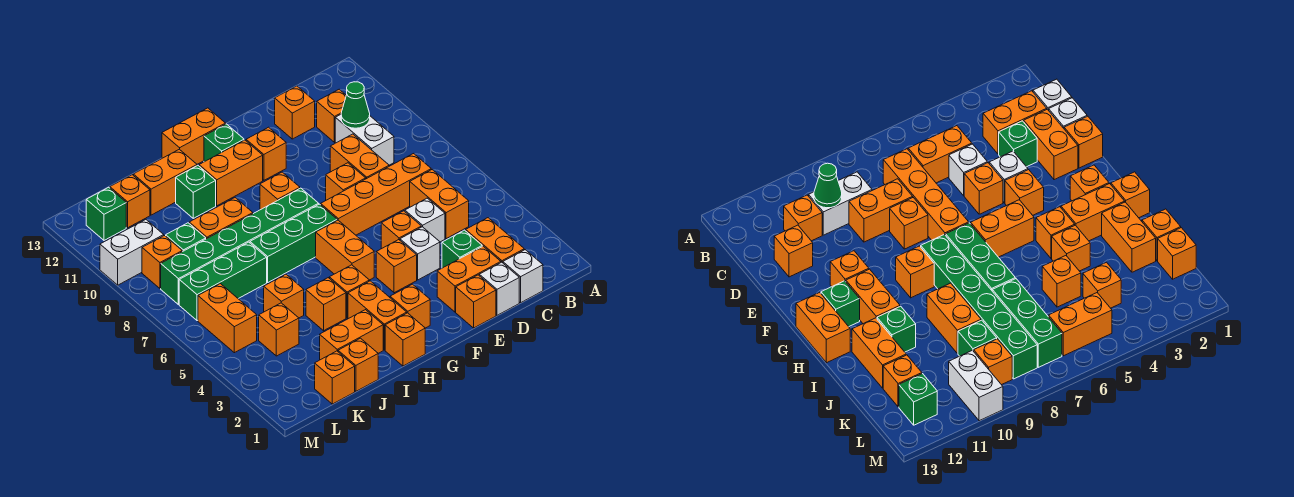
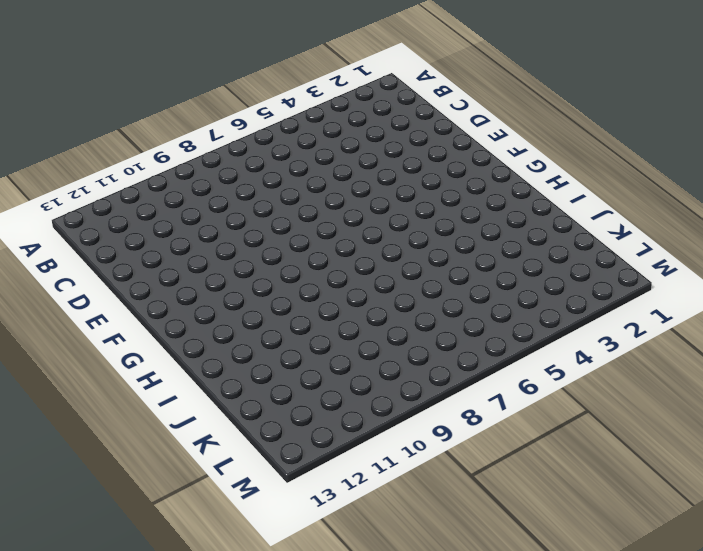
none -> white 1x1 brick [503,250,543,303]
none -> orange 1x2 brick [466,218,524,263]
none -> orange 1x2 brick [410,170,469,239]
none -> orange 1x4 brick [321,154,431,235]

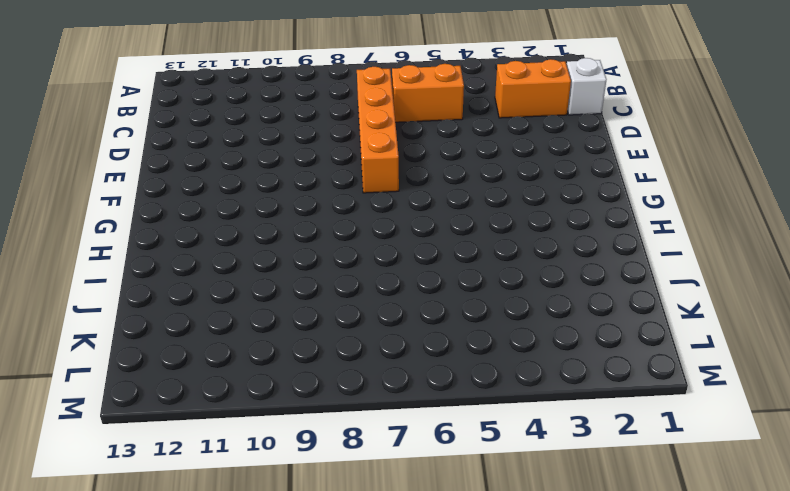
none -> white 1x2 brick [335,115,394,165]
none -> orange 1x1 brick [317,89,346,142]
none -> white 1x1 brick [479,262,519,315]
none -> orange 1x2 brick [437,246,501,312]

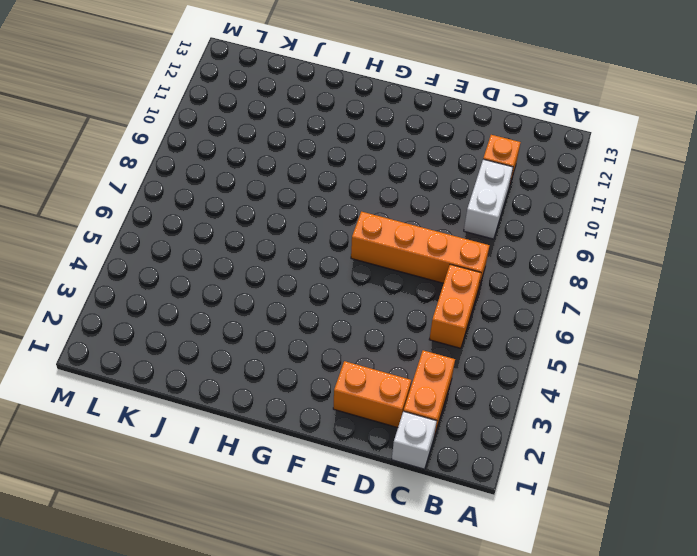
none -> white 1x1 brick [479,262,519,315]
none -> green 1x1 brick [442,230,482,268]
none -> white 1x1 brick [405,198,445,242]
none -> orange 1x2 brick [330,134,389,179]

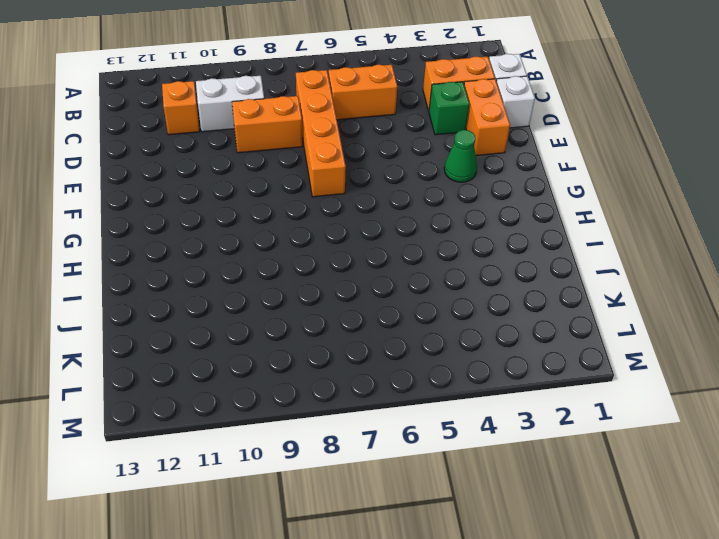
green 1x1 cone [444,130,477,182] -> green 1x1 cone moved to [341,82,370,128]
none -> white 1x1 brick [405,198,445,242]
none -> orange 1x1 brick [275,86,315,139]
none -> orange 1x1 brick [456,275,496,328]
none -> white 1x1 brick [400,227,440,280]

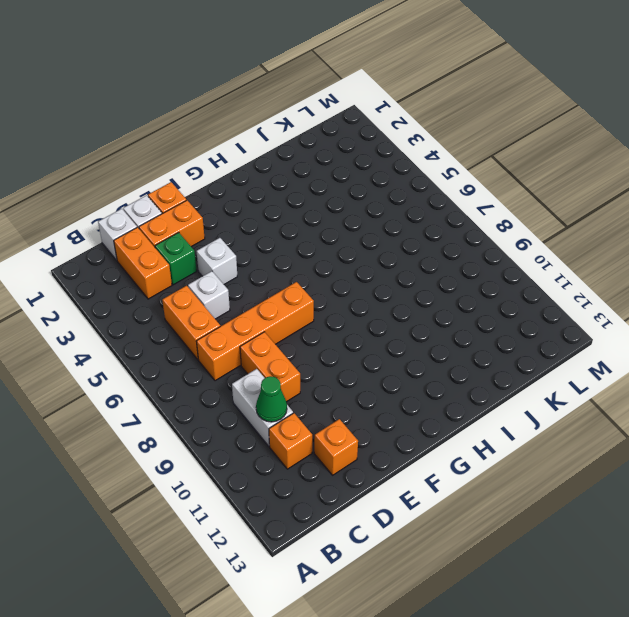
none -> orange 1x1 brick [381,211,421,249]
none -> orange 1x1 brick [326,163,366,200]
none -> orange 1x1 brick [376,240,417,293]
none -> orange 1x1 brick [246,127,286,180]

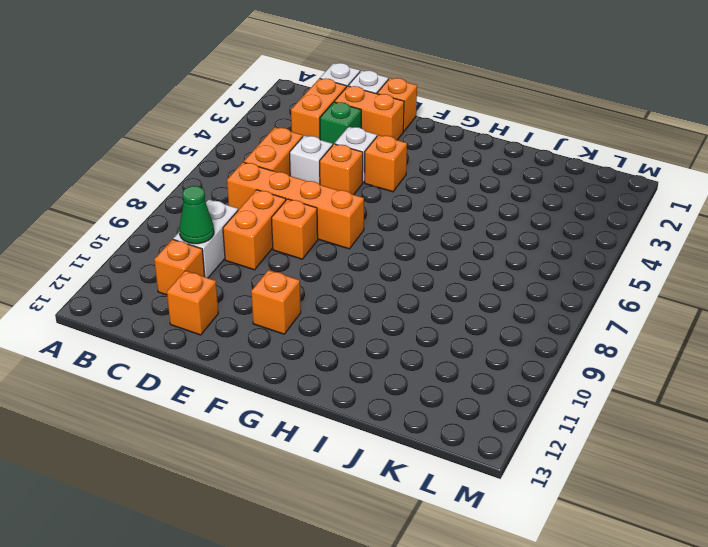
none -> orange 1x1 brick [390,284,430,328]
none -> orange 1x2 brick [316,220,374,280]
none -> green 1x3 brick [250,204,337,282]
none -> green 1x6 brick [161,188,319,305]

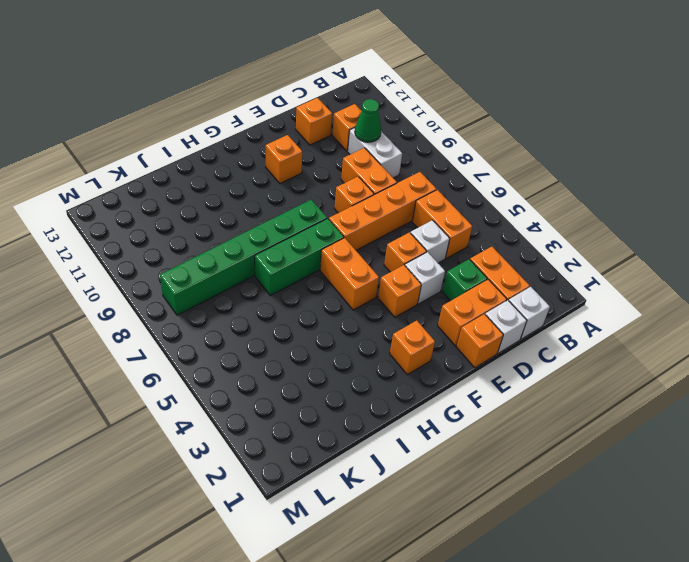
none -> orange 1x1 brick [260,172,300,210]
none -> orange 1x2 brick [199,140,263,206]
none -> green 1x1 brick [204,124,244,162]
none -> orange 1x2 brick [162,108,226,164]

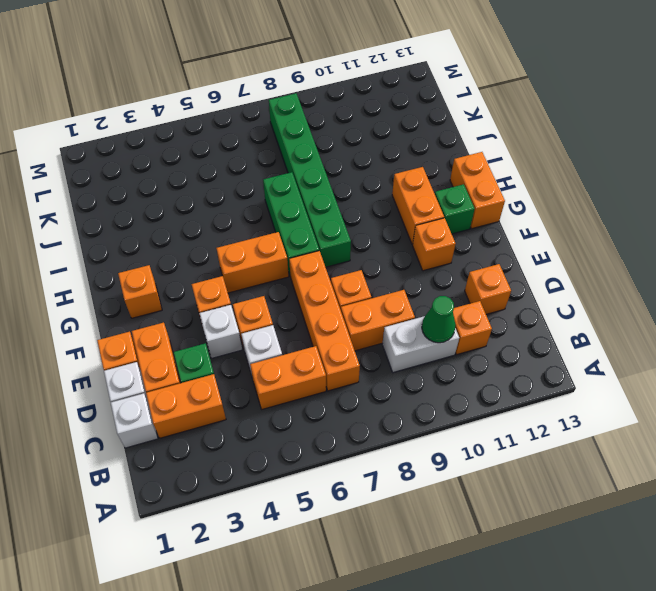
none -> orange 1x1 brick [260,172,300,210]
none -> orange 1x1 brick [385,313,425,366]
none -> orange 1x2 brick [348,281,407,350]
none -> orange 1x1 brick [329,265,369,318]

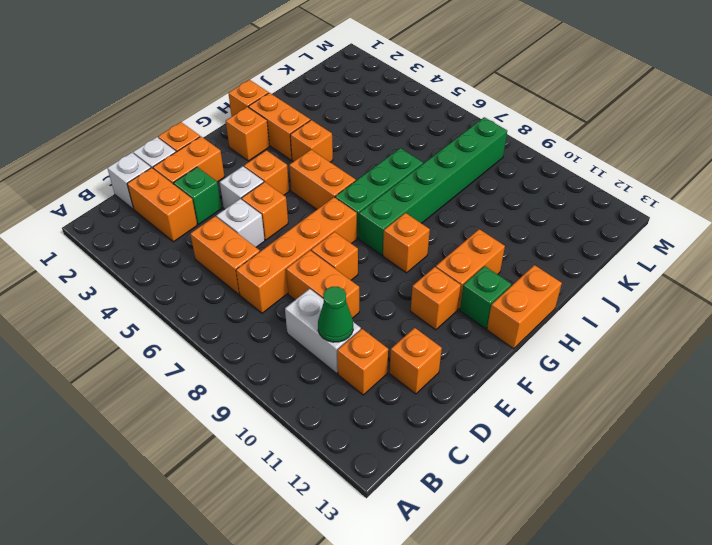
none -> orange 1x2 brick [320,310,383,360]
none -> orange 1x1 brick [306,278,346,331]
none -> orange 1x2 brick [189,198,253,239]
none -> green 1x1 brick [176,166,216,218]

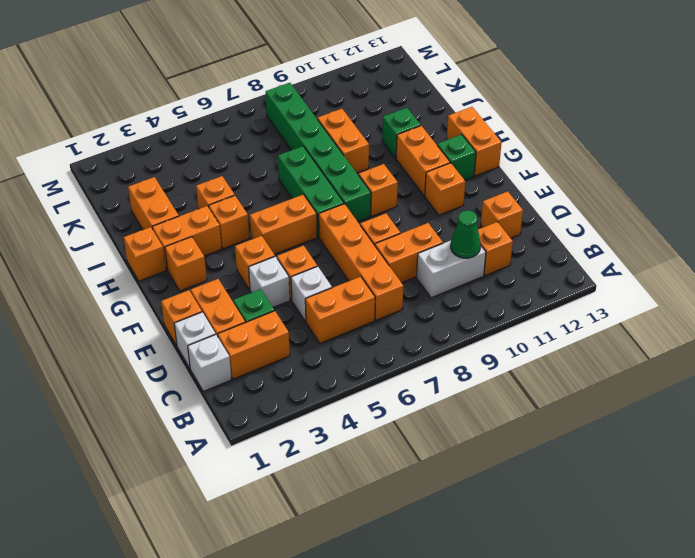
none -> orange 1x2 brick [133,149,197,215]
none -> orange 1x1 brick [338,338,378,391]
none -> orange 1x1 brick [264,274,304,318]
none -> green 1x3 brick [179,242,267,321]

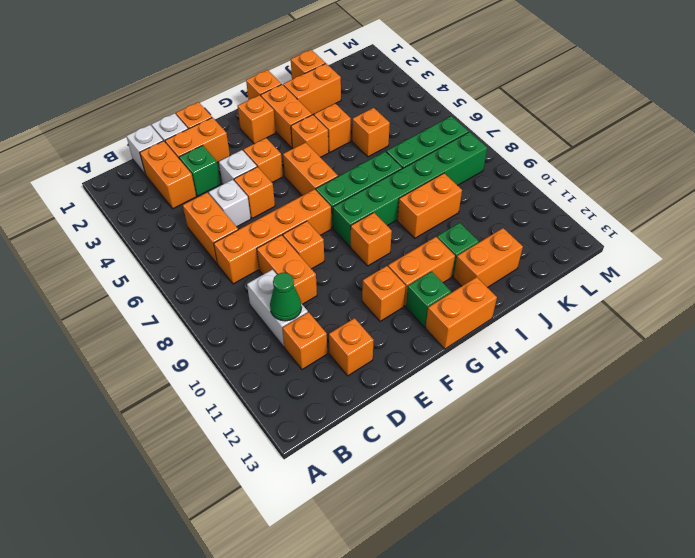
none -> orange 1x1 brick [315,351,355,404]
none -> orange 1x1 brick [259,303,299,356]
none -> green 1x1 brick [166,223,206,252]
none -> orange 1x1 brick [110,175,150,228]

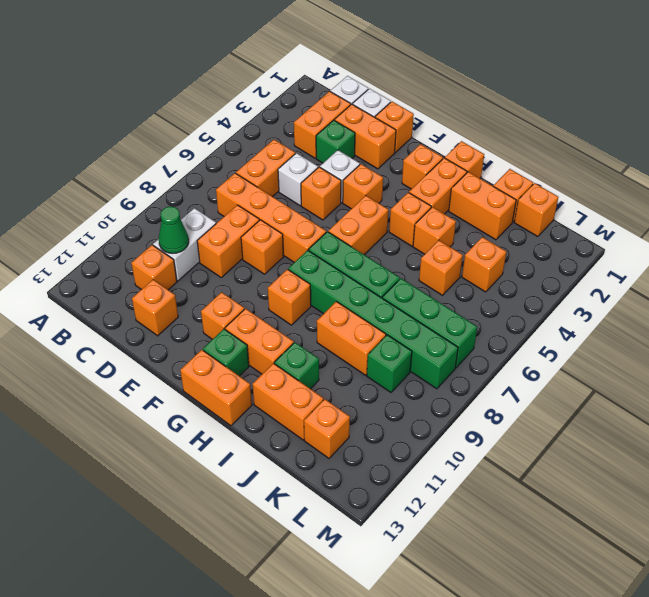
none -> orange 1x2 brick [198,284,257,353]
none -> orange 1x1 brick [142,236,182,288]
none -> white 1x2 brick [100,220,164,285]
none -> green 1x1 brick [86,187,126,240]

